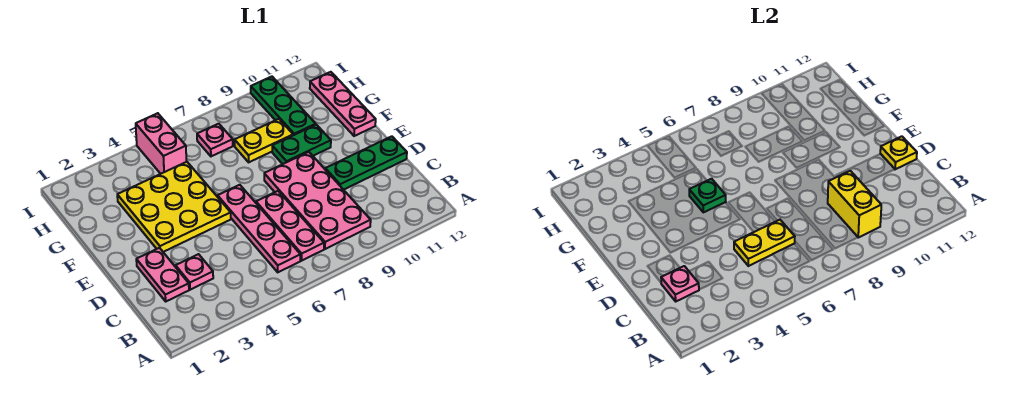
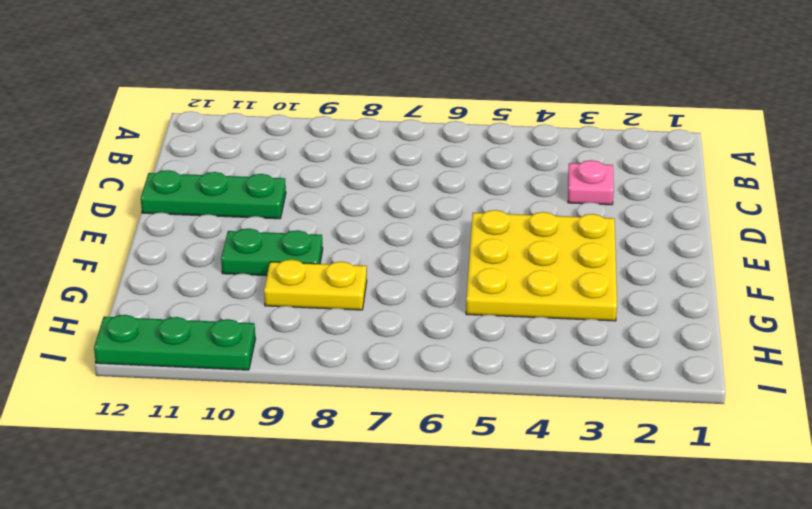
green 1x3 plate [94,315,255,370] -> green 1x3 plate turned to [251,77,316,135]
none -> pink 1x4 plate [218,185,300,272]
none -> pink 1x3 plate [256,191,324,261]
none -> pink 2x4 plate [264,152,371,249]

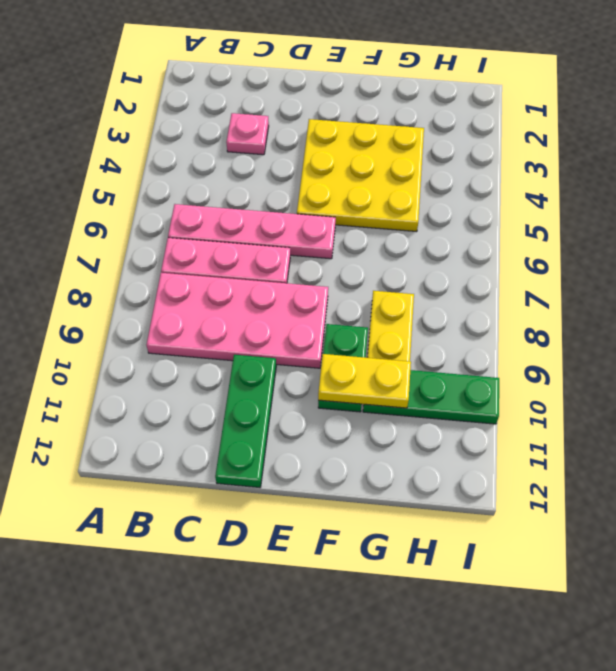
yellow 1x2 plate [318,354,411,408] -> yellow 1x2 plate turned to [734,220,795,266]
none -> pink 1x2 plate [136,248,189,301]
none -> pink 1x3 plate [310,72,376,136]
none -> pink 1x2 brick [136,113,186,174]

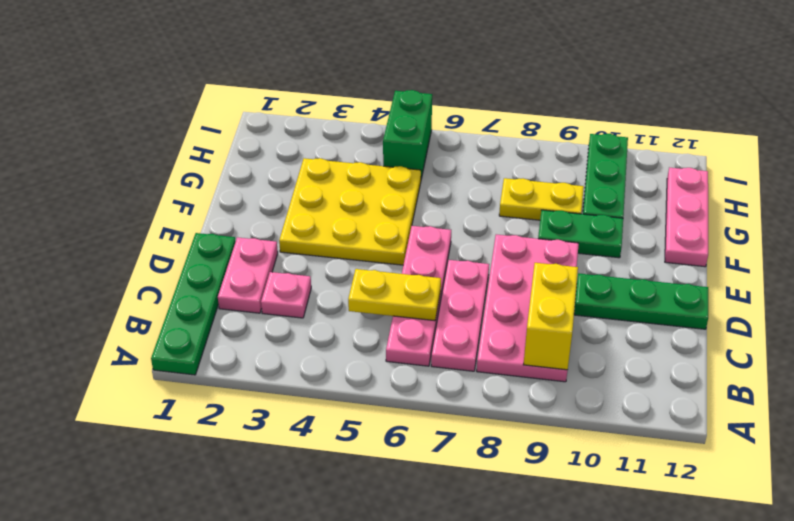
green 1x4 plate [151,233,236,375] -> none
green 1x2 brick [383,90,432,179] -> pink 1x2 brick [136,113,186,174]
none -> pink 1x1 plate [197,124,233,156]
none -> pink 1x1 plate [661,266,699,301]
none -> yellow 1x1 plate [880,136,917,169]

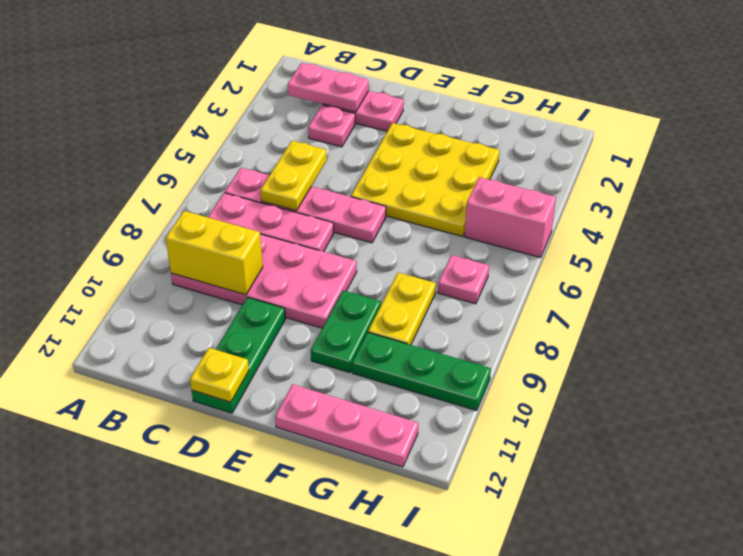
pink 1x2 plate [287,63,369,112] -> pink 1x1 plate [661,266,699,301]
none -> green 1x1 plate [689,179,726,212]

